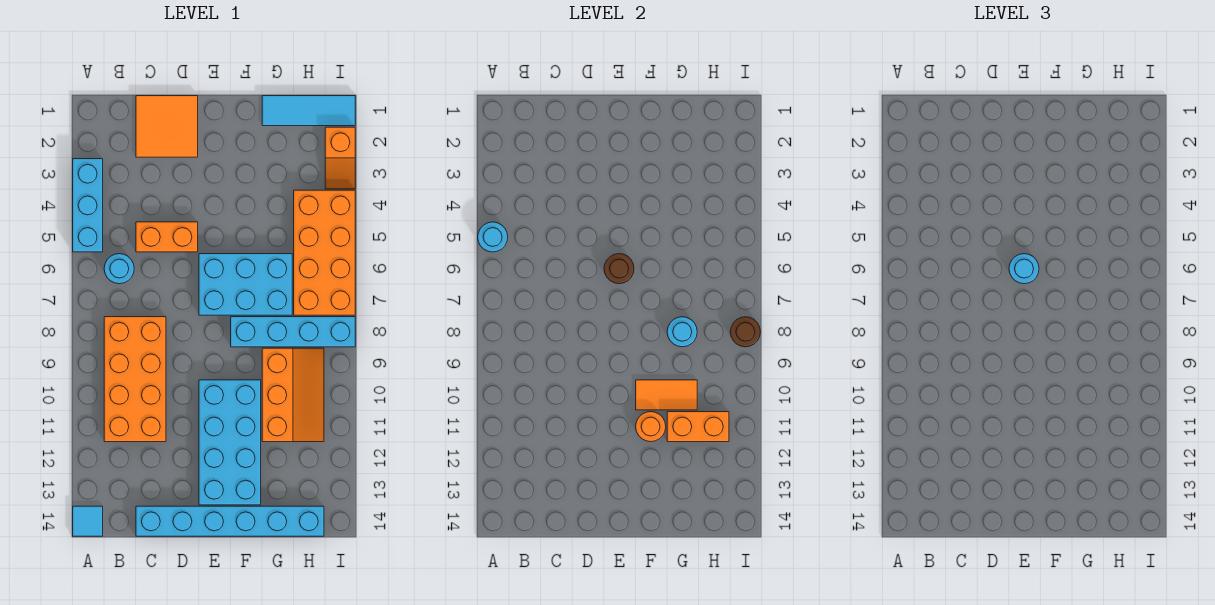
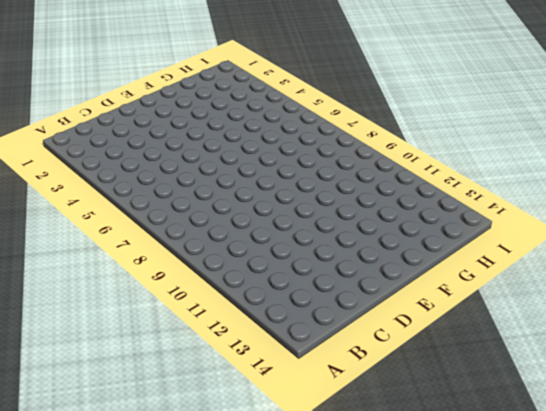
none -> cyan 1x3 brick [73,159,103,252]
none -> cyan 1x1 tile [73,506,103,536]
none -> cyan 1x1 round brick [104,254,134,284]

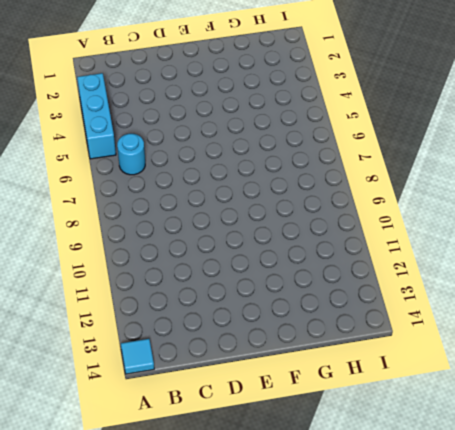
none -> orange 2x4 brick [104,317,166,442]
none -> orange 2x2 tile [136,96,198,157]
none -> orange 1x2 brick [136,222,198,252]

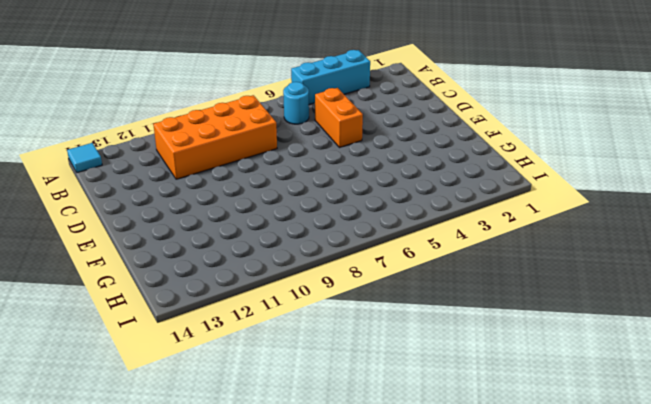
none -> orange 2x2 tile [136,96,198,157]
none -> cyan 1x6 brick [136,506,324,536]
none -> cyan 2x3 brick [199,254,292,315]

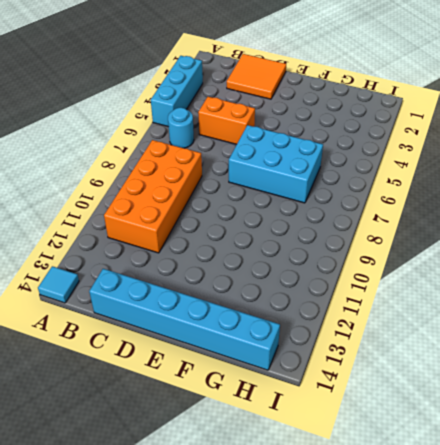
none -> cyan 2x4 brick [199,380,261,505]
none -> cyan 1x4 brick [231,317,355,347]
none -> cyan 1x3 tile [262,96,355,126]

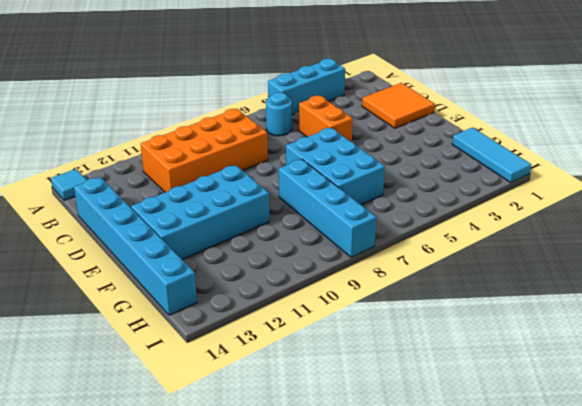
none -> orange 2x3 slope [262,348,324,442]
none -> orange 2x4 brick [294,190,355,315]
none -> orange 1x2 slope [325,127,355,189]

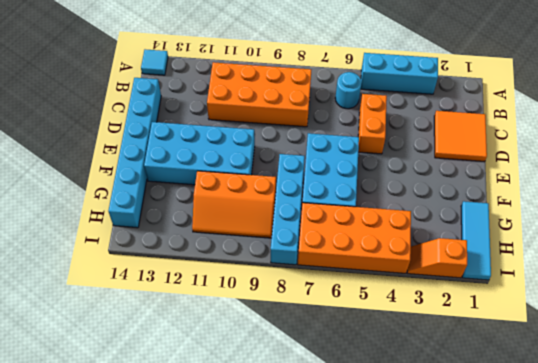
none -> cyan 1x1 round brick [478,222,508,252]
none -> brown 1x1 round brick [604,254,634,284]
none -> orange 1x2 tile [636,380,697,410]

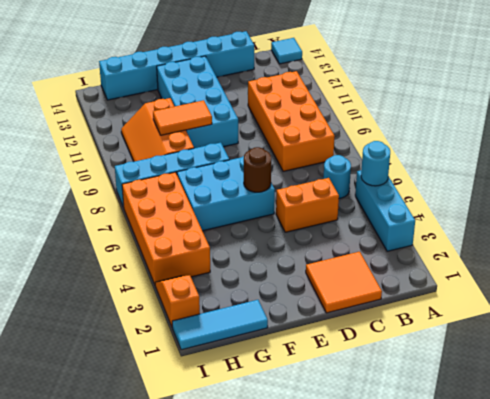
none -> orange 1x1 round brick [636,412,666,442]
none -> cyan 1x1 round brick [667,317,697,347]
none -> orange 1x2 brick [667,412,729,442]

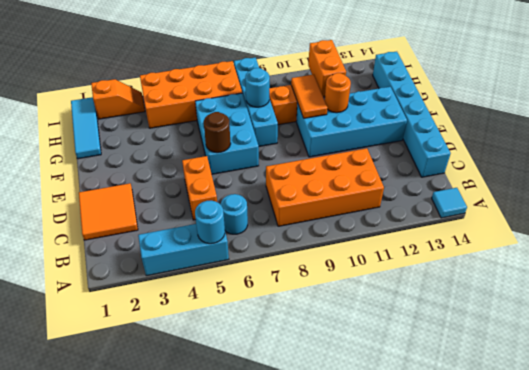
none -> brown 1x1 round brick [730,317,760,347]
none -> cyan 1x1 round brick [1009,254,1039,284]

